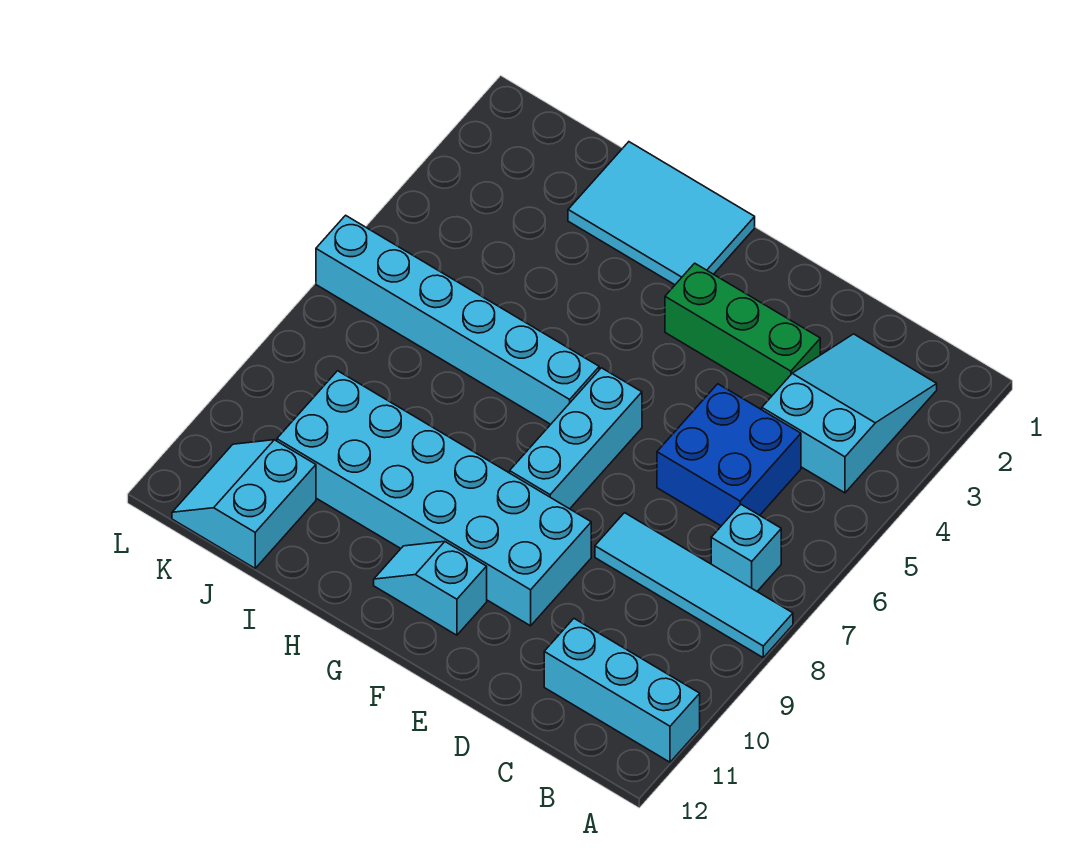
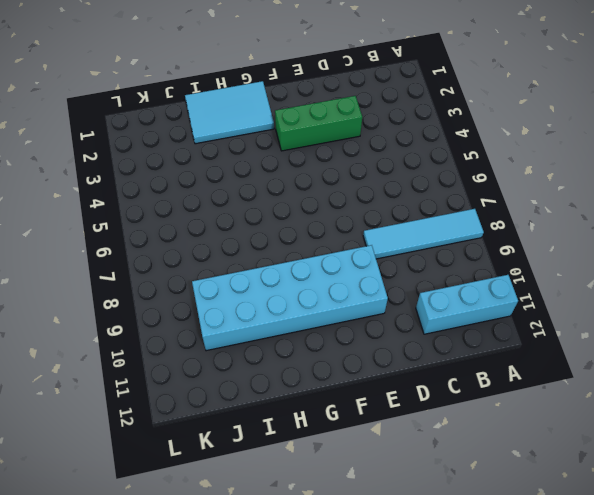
none -> cyan 2x3 slope [762,334,937,493]
none -> cyan 1x1 brick [711,505,781,591]
none -> blue 2x2 brick [657,384,801,526]

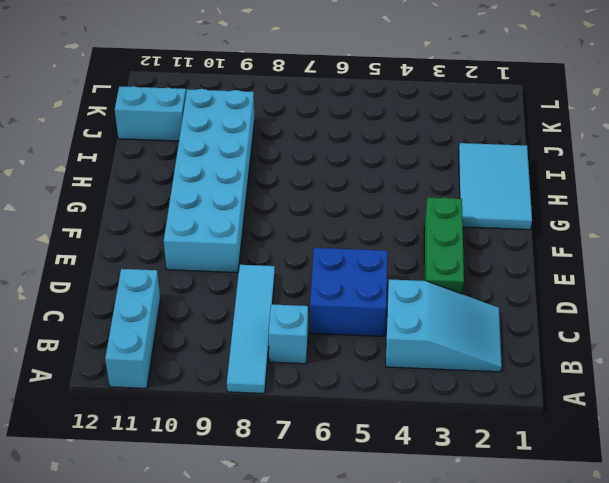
none -> cyan 1x3 brick [510,368,642,509]
none -> cyan 1x2 slope [374,541,487,635]
none -> cyan 1x6 brick [316,215,599,424]

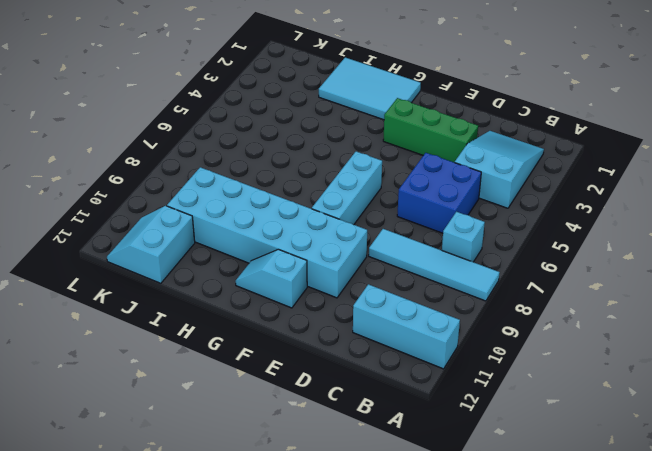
none -> cyan 1x6 brick [316,215,599,424]

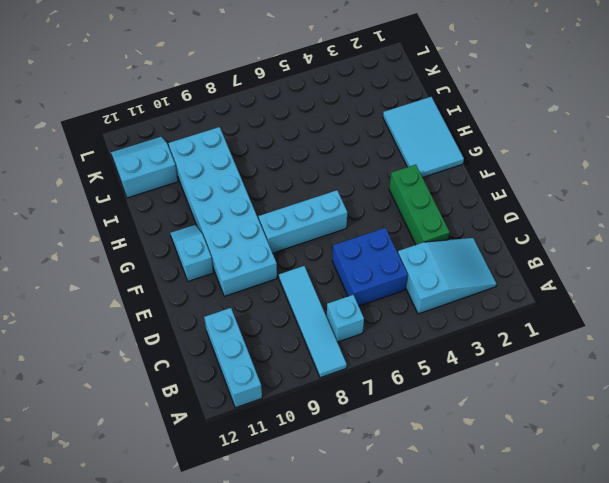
none -> cyan 1x6 brick [316,215,599,424]

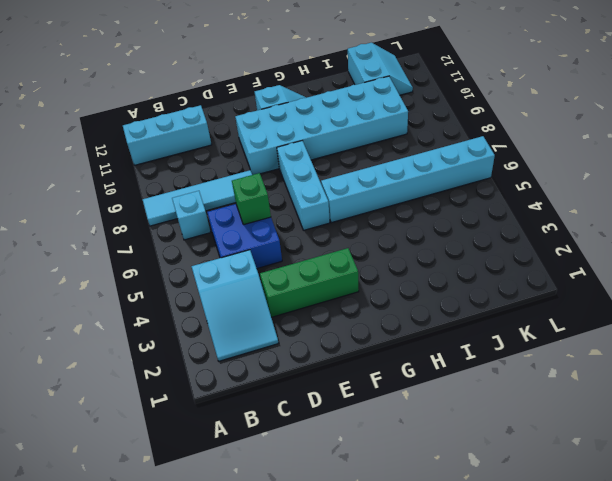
green 1x1 brick [232,173,271,225] -> none
none -> cyan 2x3 tile [568,142,755,285]

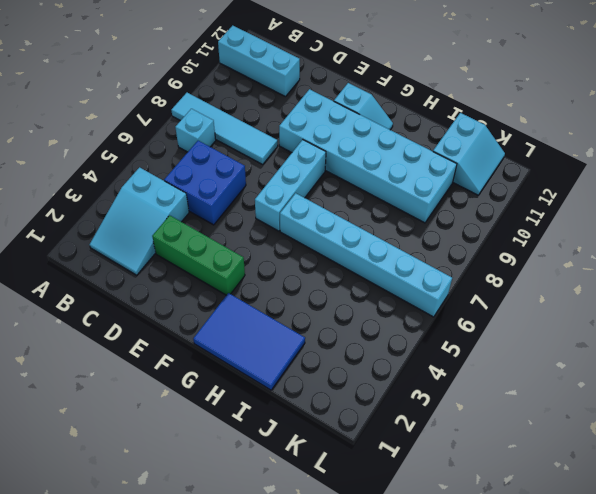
blue 2x3 tile [193,293,305,390] -> cyan 2x3 tile [568,142,755,285]

